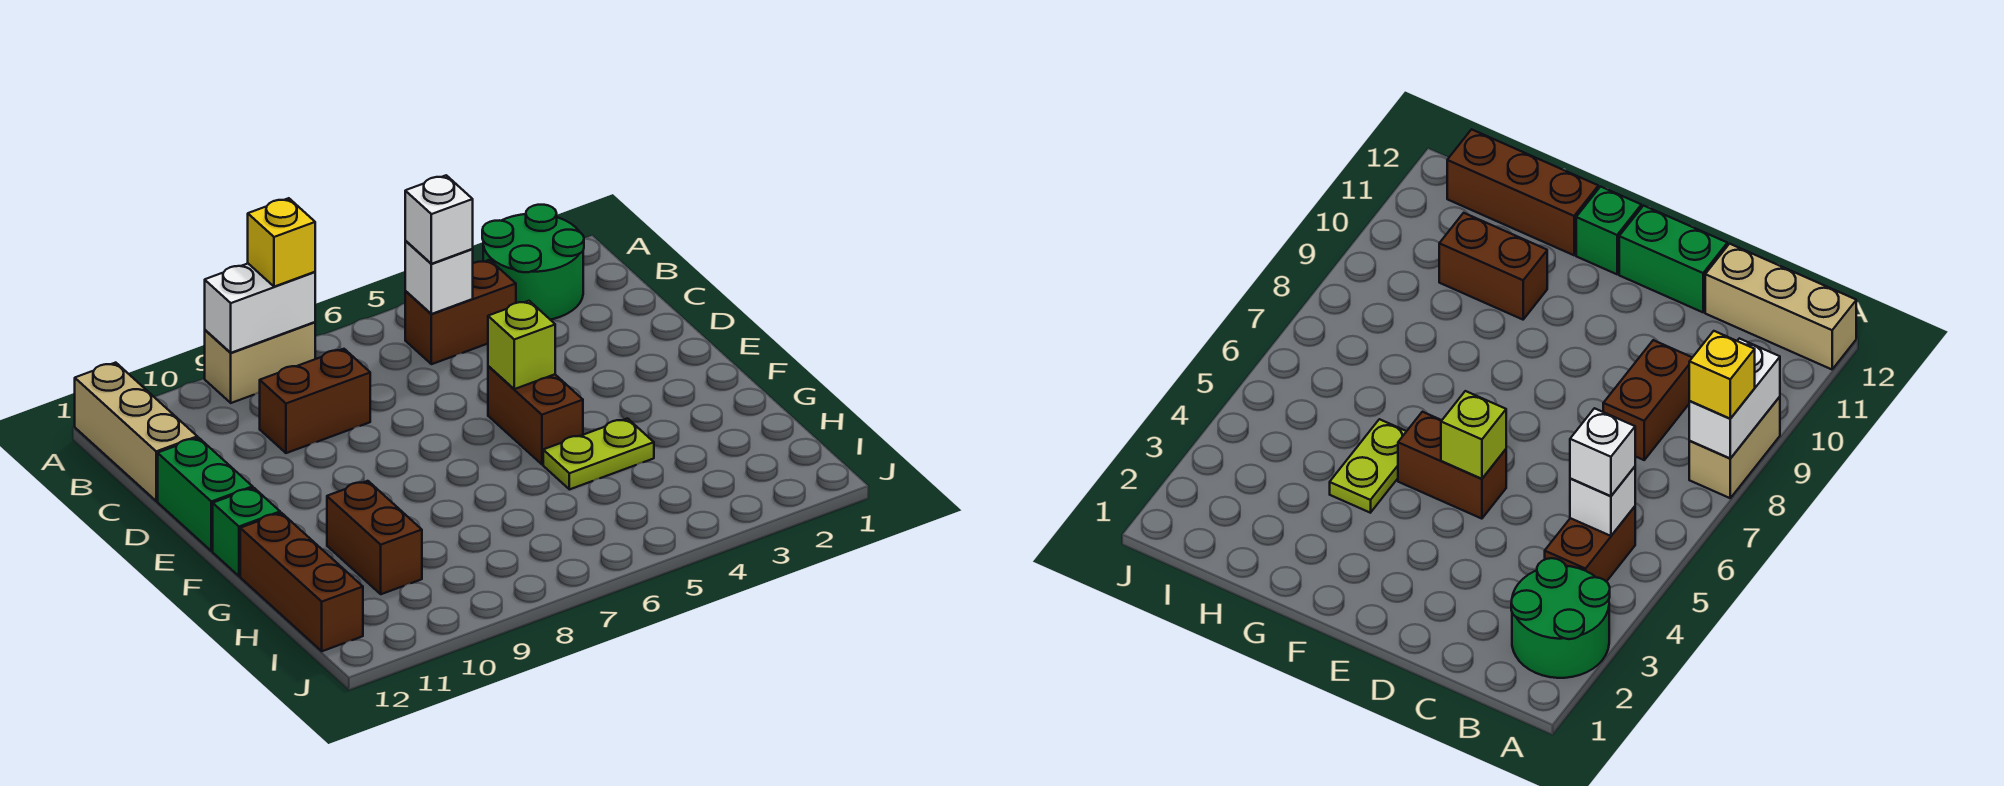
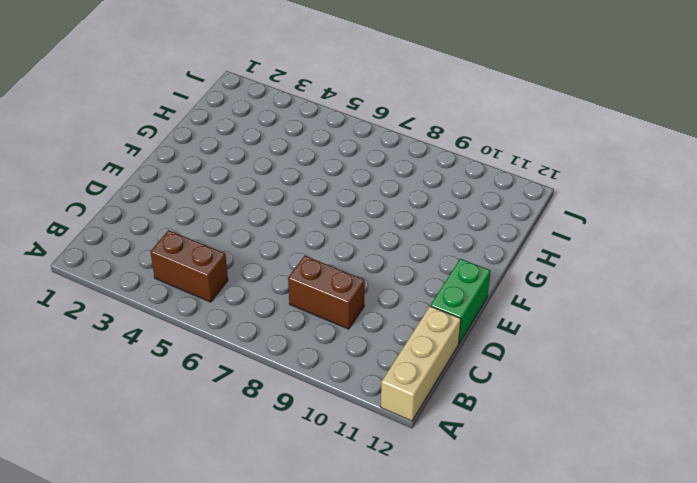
none -> green 2x2 round brick [482,205,584,320]
none -> tan 1x2 brick [205,322,315,403]
none -> brown 1x2 brick [488,366,583,464]

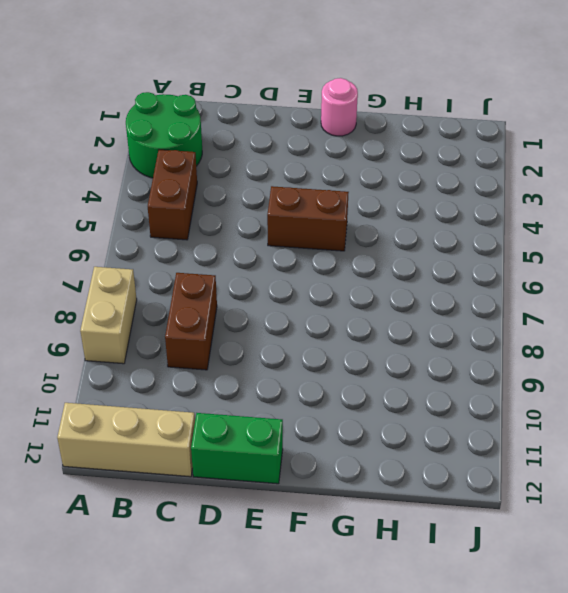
pink 1x1 round brick [321,78,358,136] -> none
none -> green 1x1 brick [213,488,280,576]
none -> lime 1x2 plate [543,419,654,489]
none -> brown 1x2 brick [327,481,422,594]

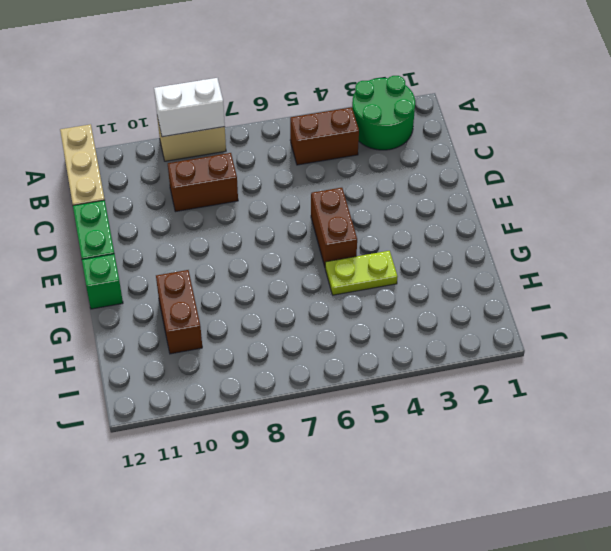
none -> brown 1x3 brick [240,513,363,651]
none -> white 1x1 brick [405,241,473,314]
none -> lime 1x1 brick [488,301,555,389]

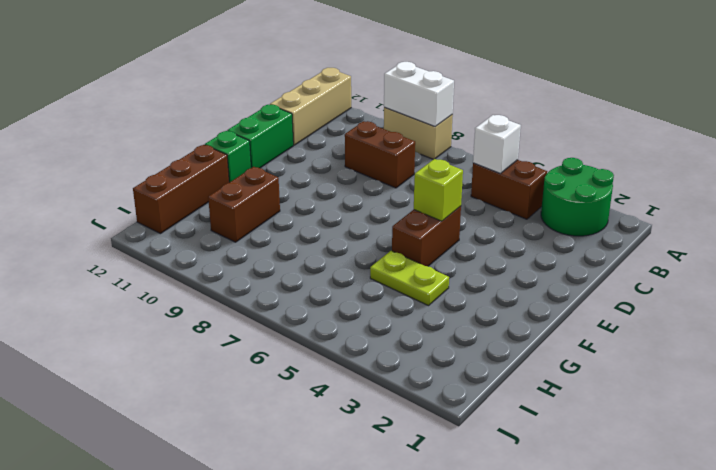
none -> yellow 1x1 brick [248,198,315,287]
none -> white 1x1 brick [405,175,473,264]

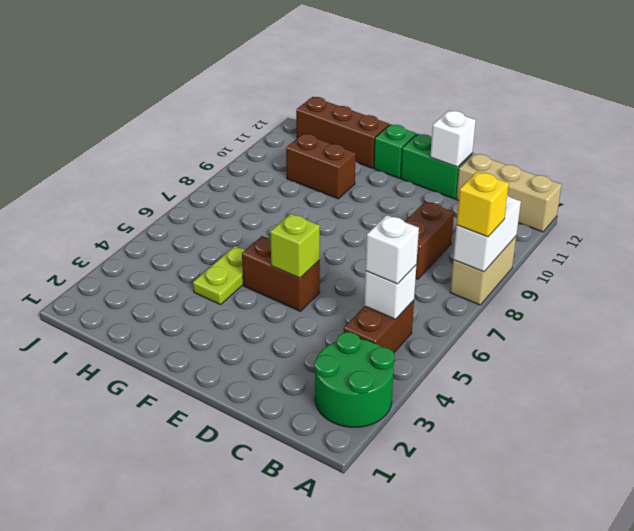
white 1x1 brick [430,111,476,167] -> none

